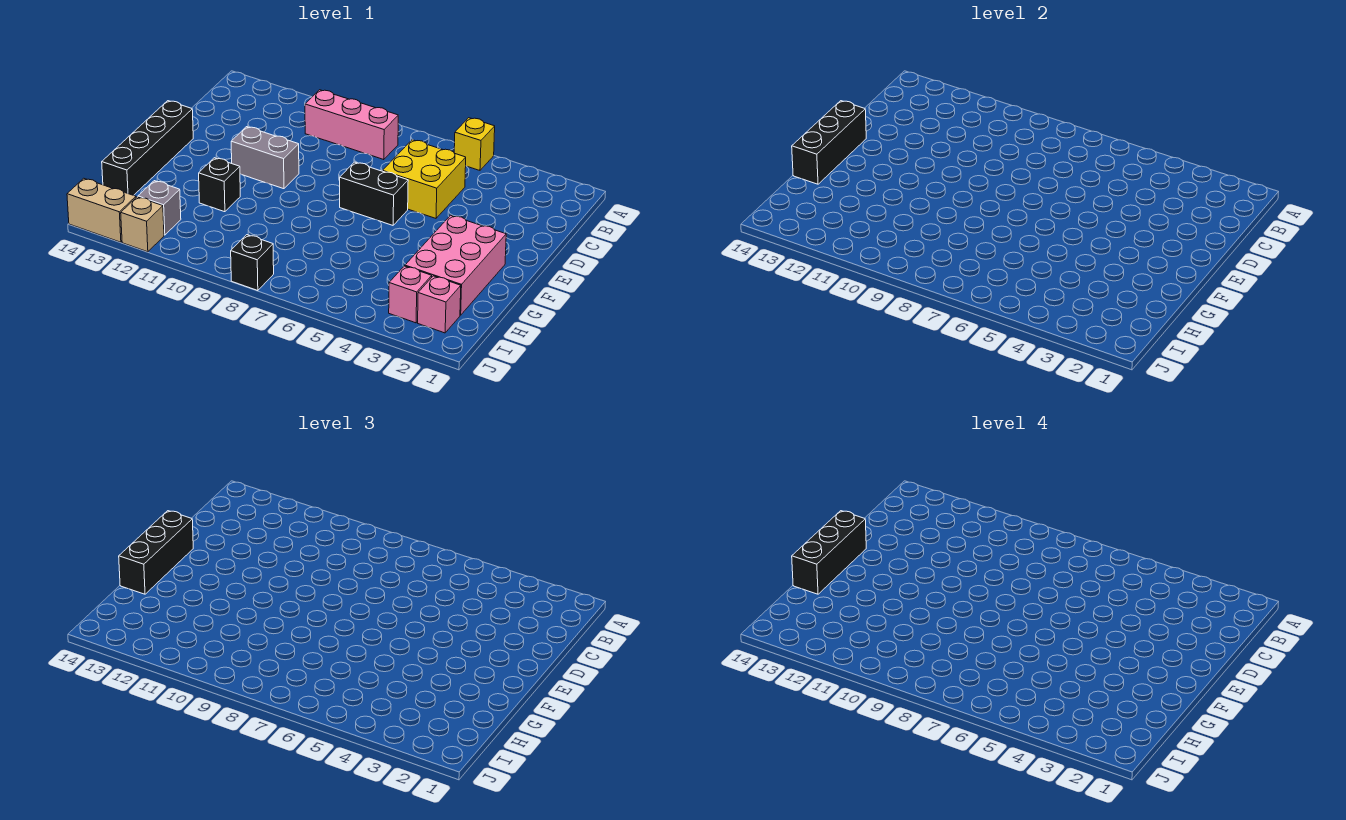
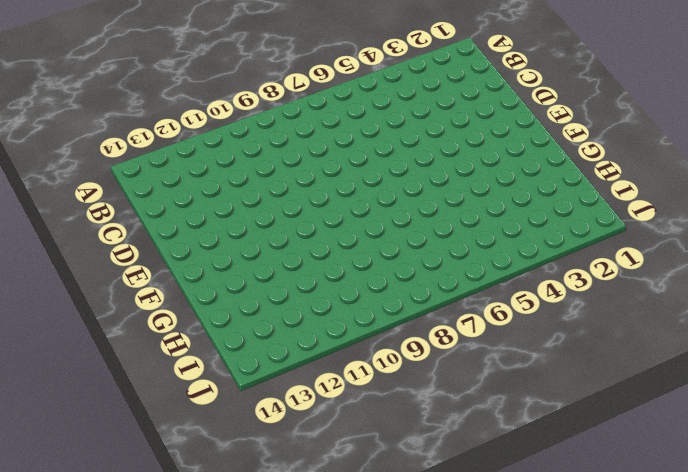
none -> yellow 1x1 brick [454,118,495,170]
none -> pink 1x3 brick [305,90,398,160]
none -> yellow 2x2 brick [383,140,466,218]

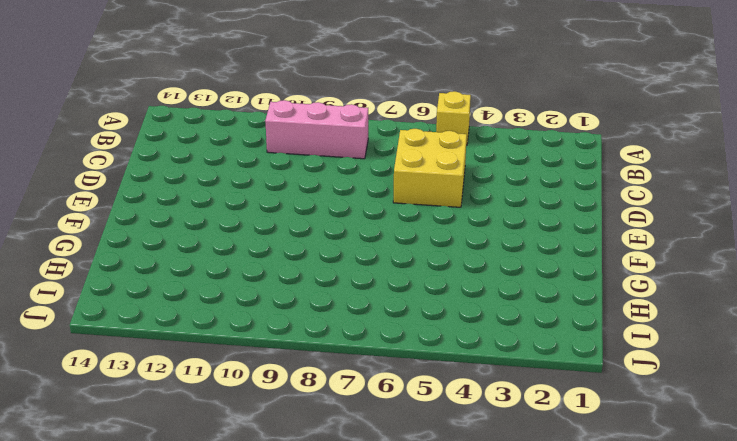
none -> black 1x2 brick [340,162,408,225]
none -> grey 1x2 brick [231,127,299,189]
none -> black 1x4 brick [102,101,193,195]

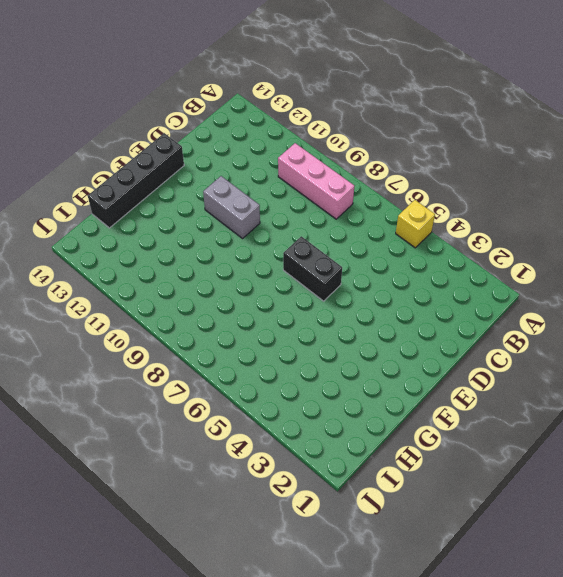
none -> yellow 2x2 brick [383,140,466,218]
none -> pink 2x3 brick [405,215,506,315]
none -> black 1x1 brick [199,158,240,212]

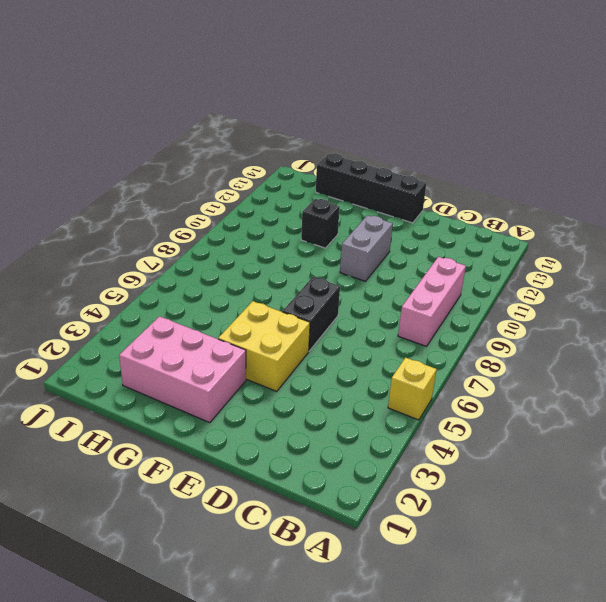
yellow 2x2 brick [218,301,310,391] -> yellow 2x2 brick moved to [383,140,466,218]
none -> pink 1x1 brick [418,276,461,333]
none -> pink 1x1 brick [389,266,432,323]
none -> grey 1x1 brick [138,181,181,235]

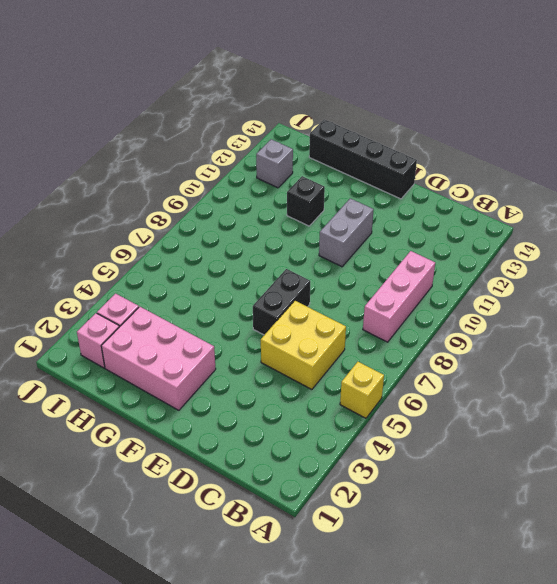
none -> black 1x1 brick [231,235,274,291]
none -> tan 1x1 brick [121,197,164,252]
none -> tan 1x2 brick [67,178,136,242]

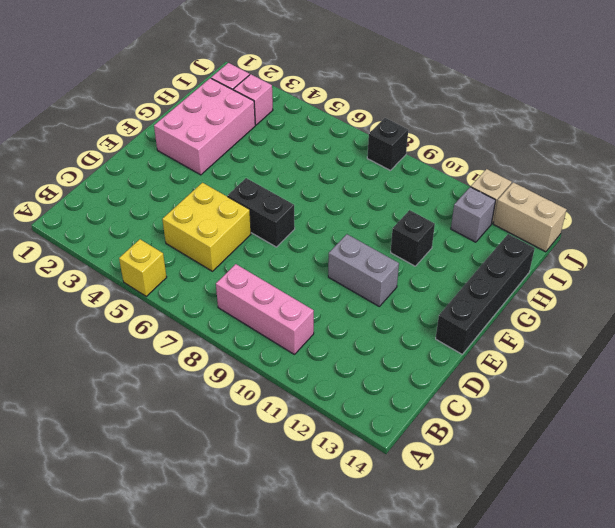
none -> black 1x3 brick [792,101,866,184]
none -> black 1x3 brick [119,511,193,594]
none -> black 1x3 brick [792,511,866,594]

